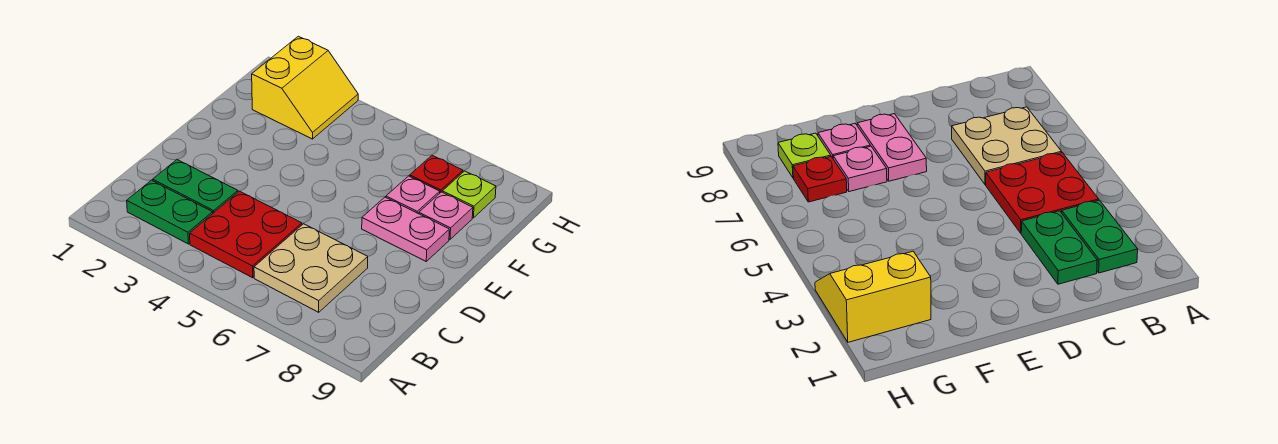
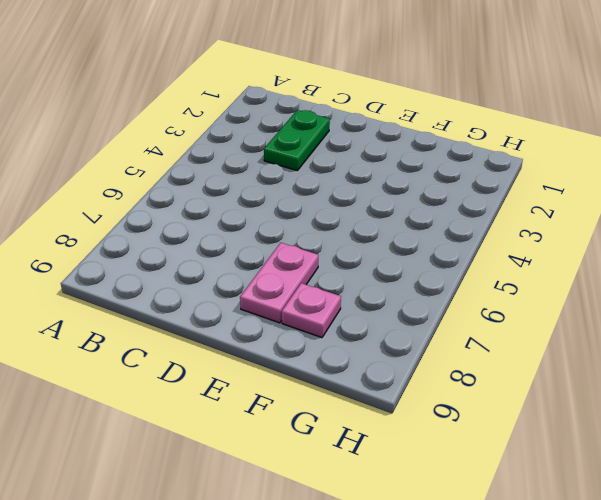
none -> green 1x2 plate [127,180,213,244]
none -> red 2x2 plate [190,191,302,278]

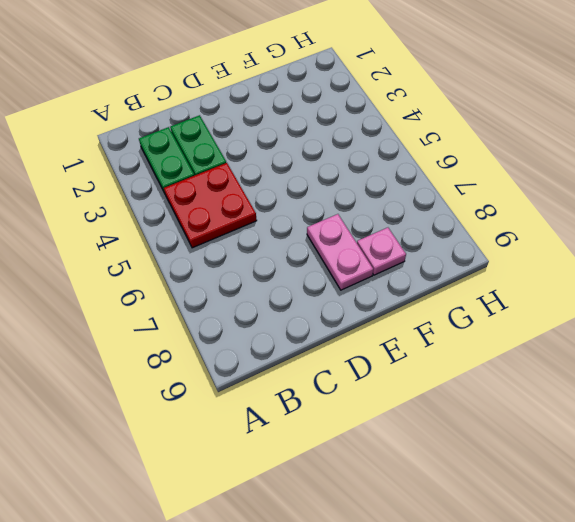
none -> tan 2x2 plate [254,224,368,312]
none -> pink 1x1 plate [386,176,440,214]

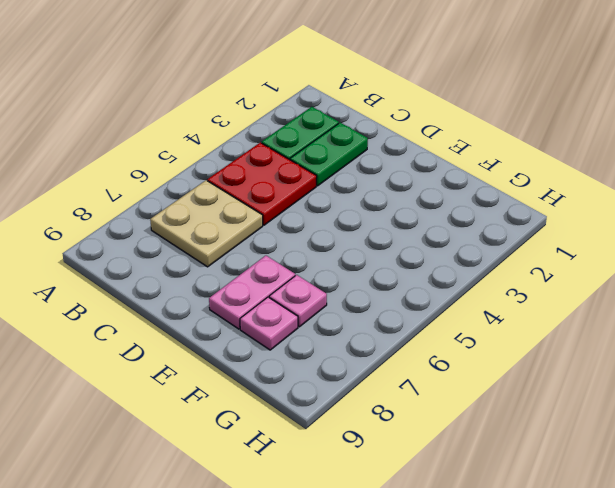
none -> yellow 2x2 slope [252,36,358,139]
none -> red 1x1 plate [410,155,463,193]

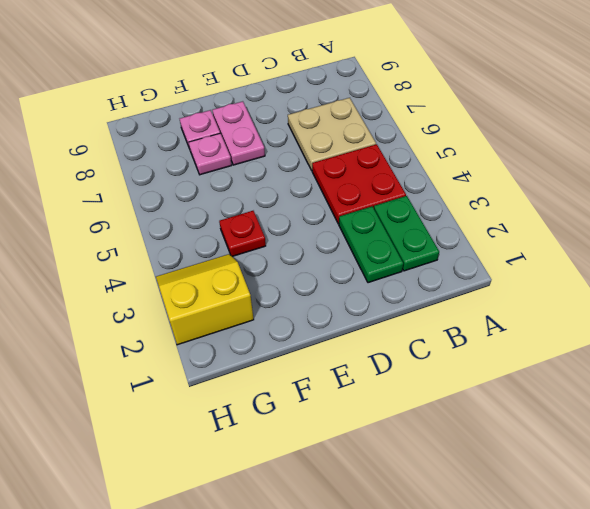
red 1x1 plate [219,211,266,256] -> red 1x1 plate moved to [410,155,463,193]
none -> lime 1x1 plate [442,171,496,218]

